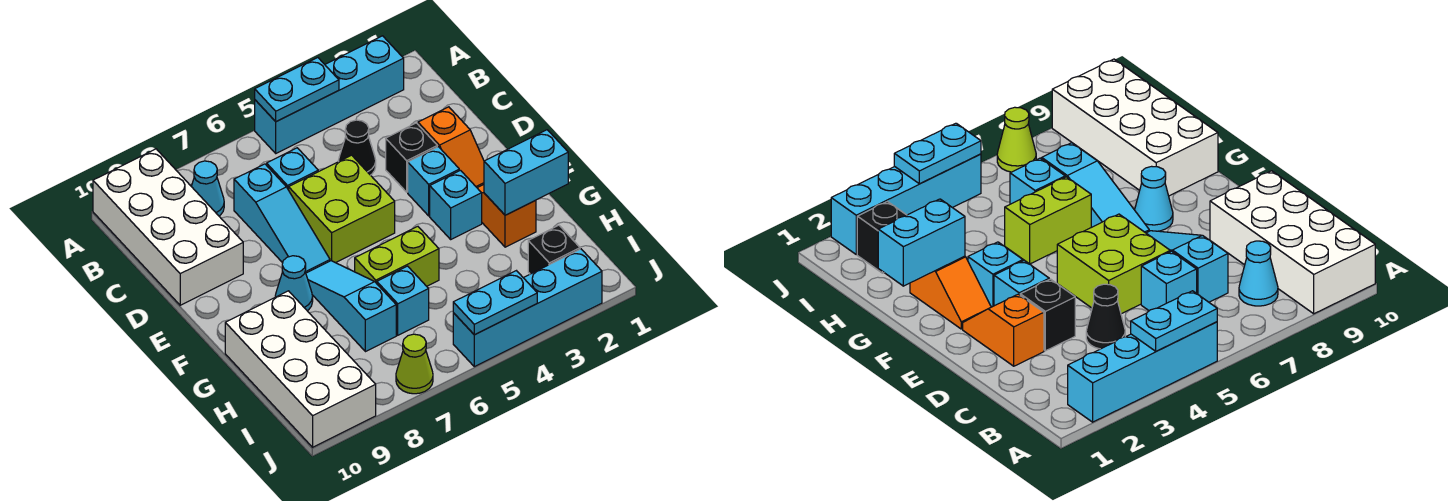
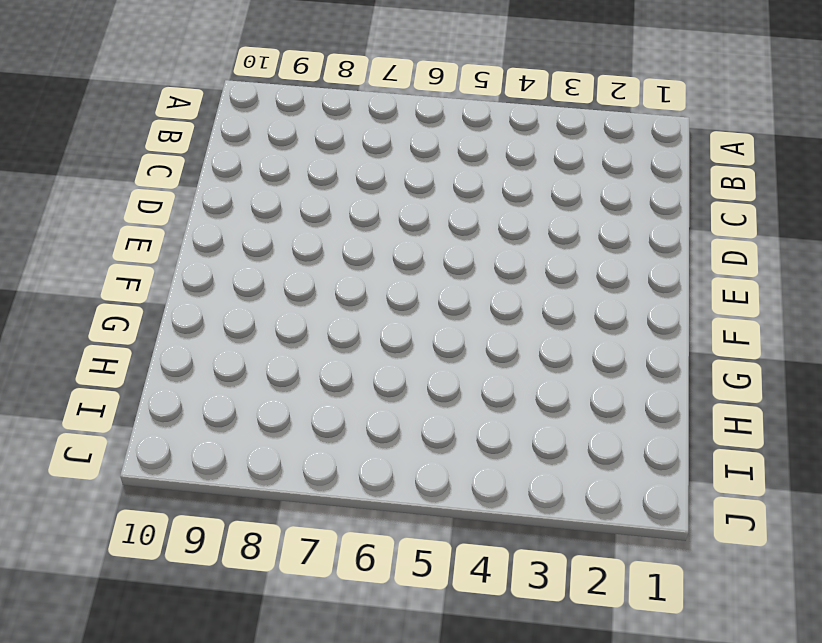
none -> cyan 1x4 brick [255,36,404,153]
none -> white 2x4 brick [93,149,243,305]
none -> cyan 1x1 cone [191,161,224,216]

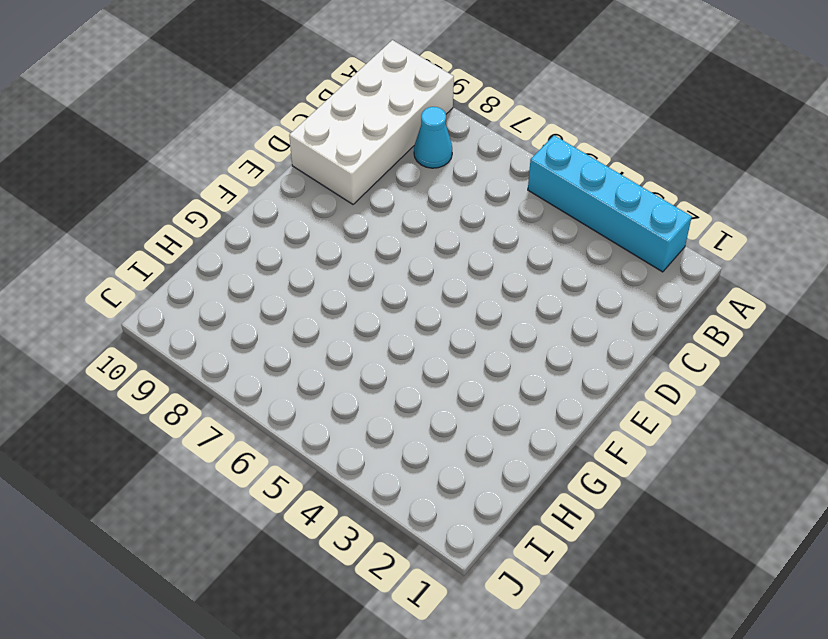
none -> black 1x1 cone [338,120,376,175]
none -> cyan 1x1 brick [267,148,318,190]
none -> cyan 1x3 slope [234,164,330,273]

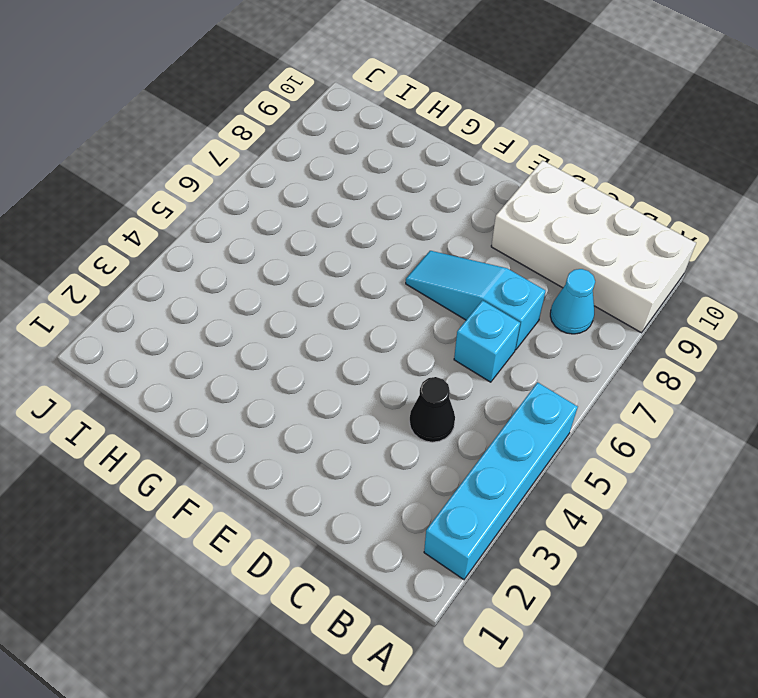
none -> orange 1x2 slope [418,107,484,188]
none -> black 1x1 brick [386,123,437,192]
none -> lime 2x2 brick [289,155,395,263]

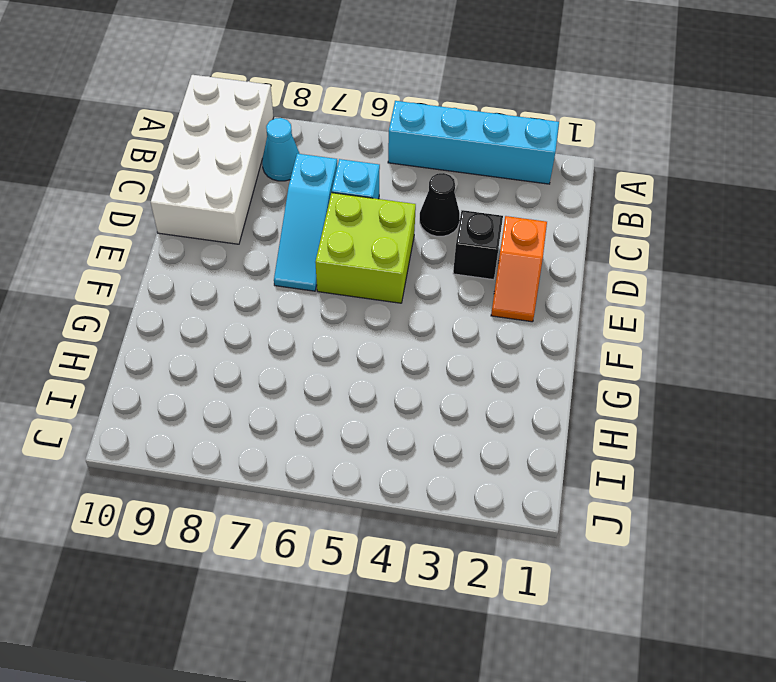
none -> cyan 1x1 brick [408,147,459,216]
none -> orange 1x2 slope [478,185,536,247]
none -> cyan 1x1 brick [430,170,482,239]

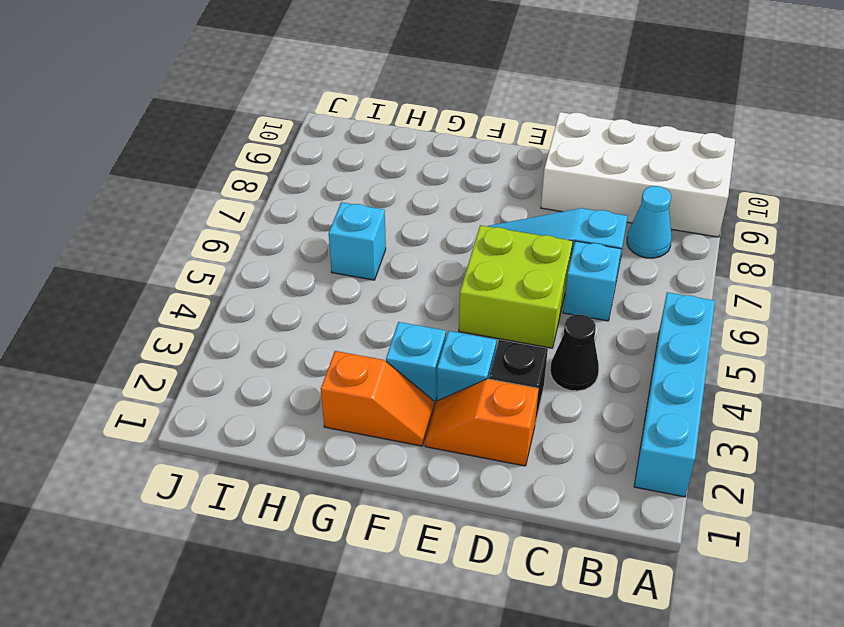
none -> cyan 1x3 slope [306,261,396,352]
none -> cyan 1x1 cone [275,256,313,311]
none -> lime 1x2 brick [355,226,439,286]

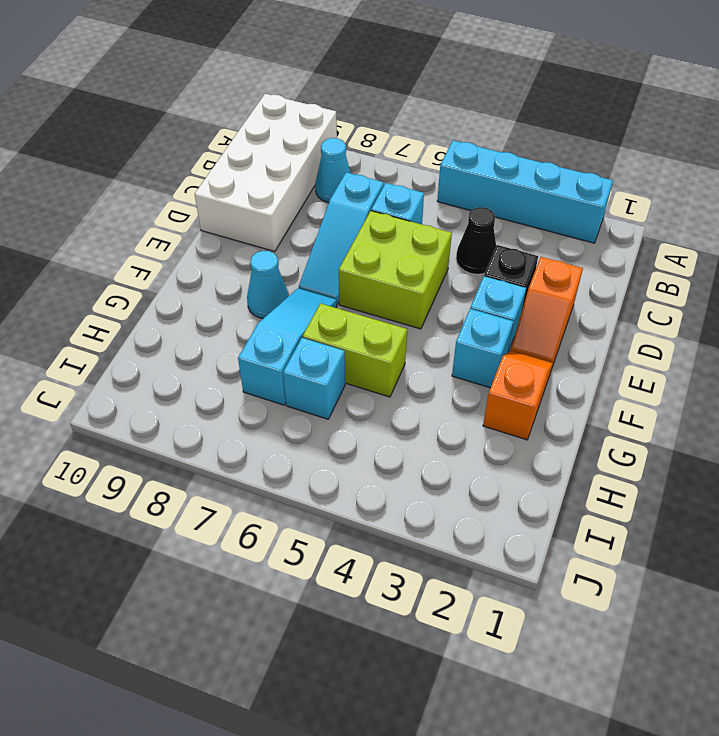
none -> white 2x4 brick [225,291,376,447]
none -> black 1x1 brick [528,225,580,274]
none -> cyan 1x4 brick [453,249,602,367]

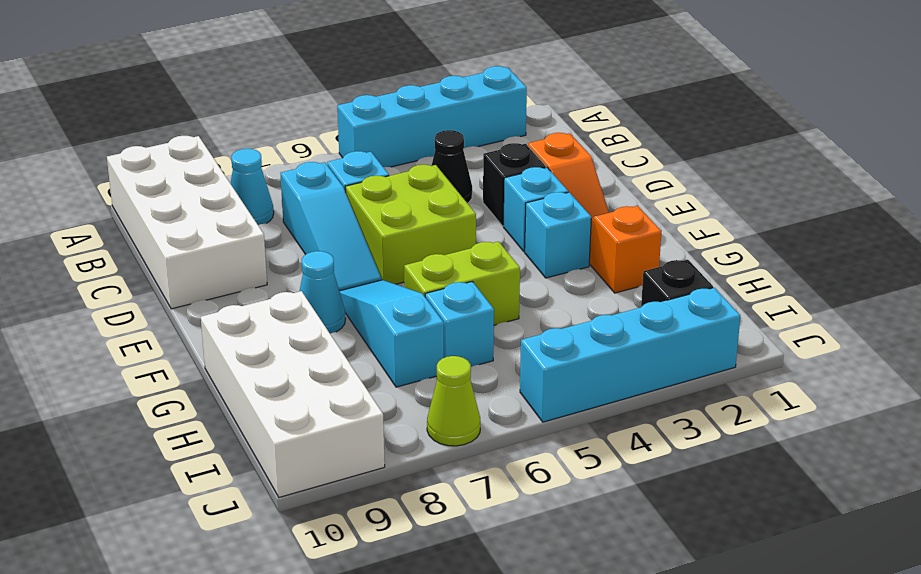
none -> cyan 1x2 plate [255,58,339,122]
none -> cyan 1x2 brick [484,130,568,215]
none -> cyan 1x2 plate [453,271,537,335]

